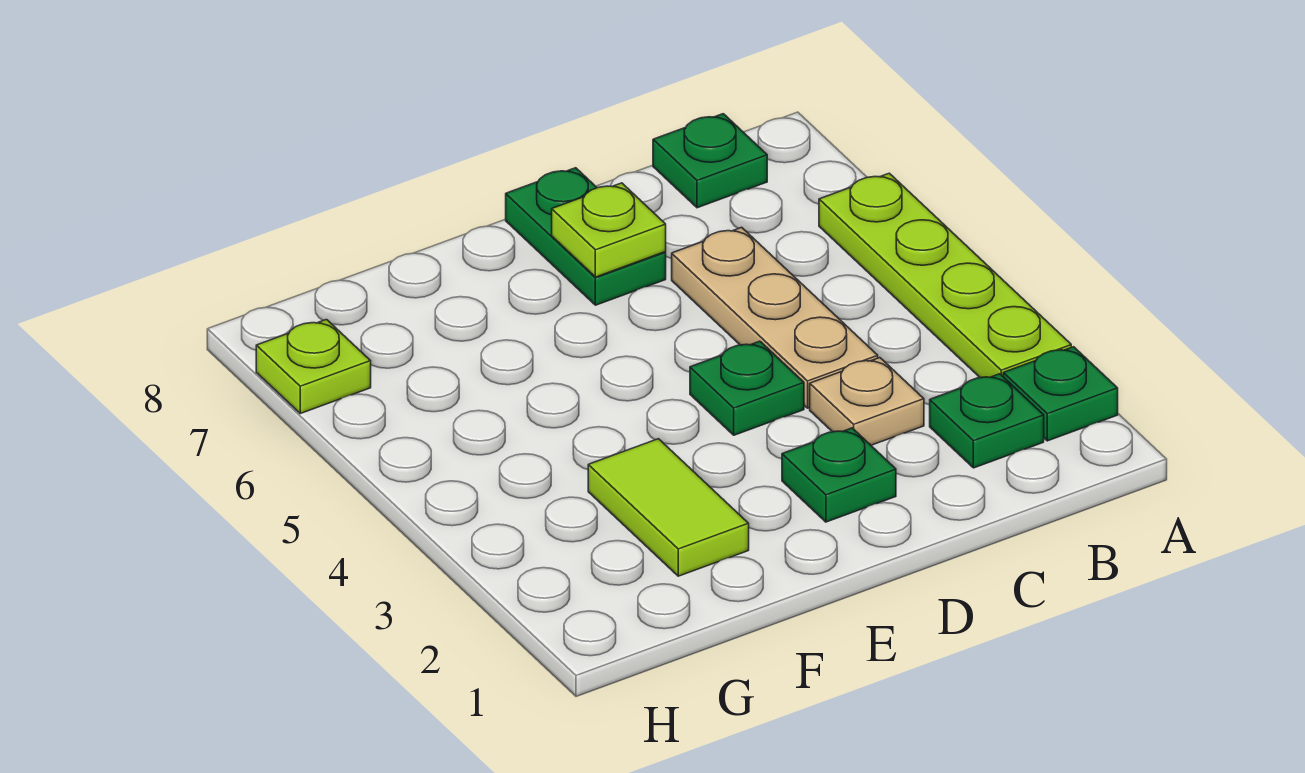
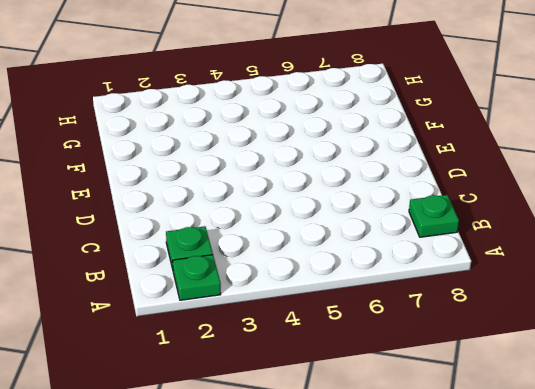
none -> lime 1x4 plate [819,173,1071,378]
none -> tan 1x1 plate [810,358,924,445]
none -> tan 1x3 plate [672,227,878,408]

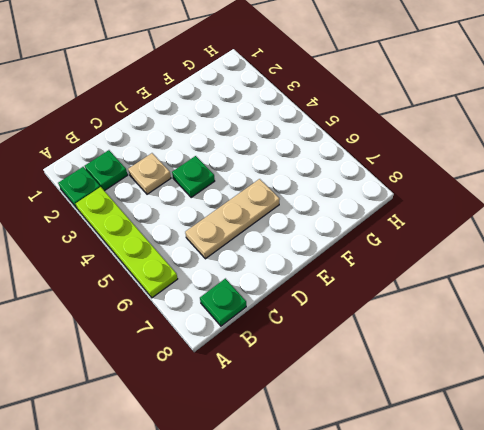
tan 1x3 plate [185,179,280,259] -> tan 1x3 plate turned to [672,227,878,408]
none -> green 1x1 plate [782,428,896,522]
none -> green 1x2 plate [506,168,666,305]
none -> lime 1x2 tile [588,439,749,576]

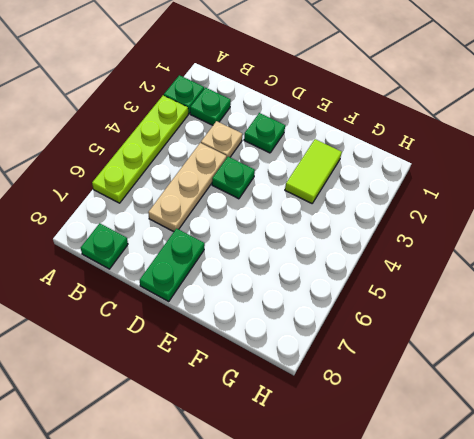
none -> lime 1x1 plate [256,320,371,413]
none -> lime 1x1 plate [552,183,666,277]

